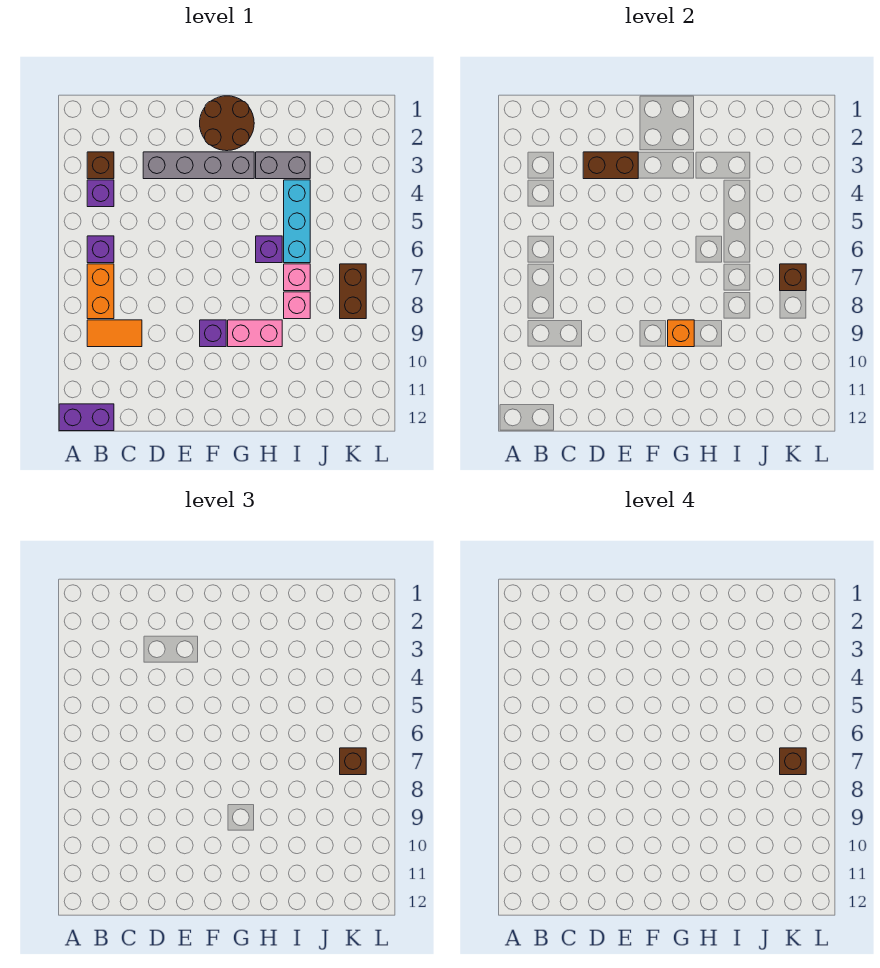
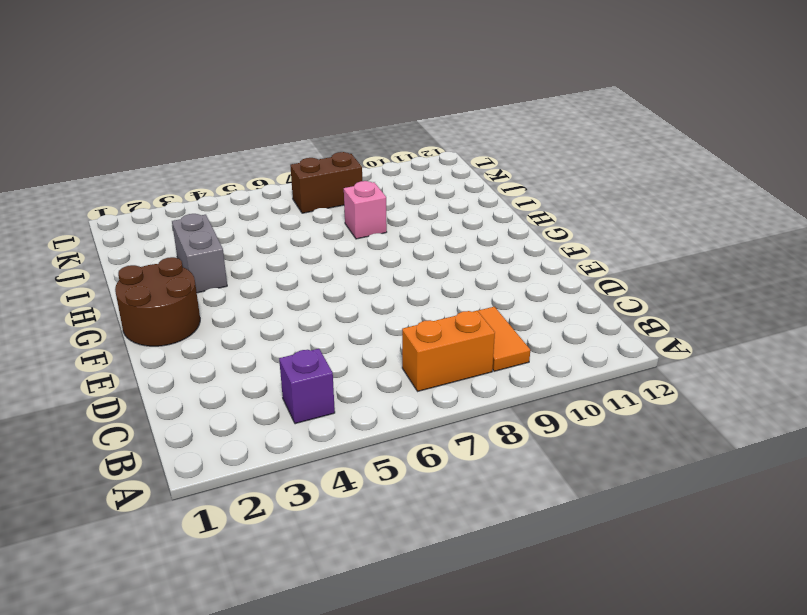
none -> purple 1x2 brick [59,404,114,431]
none -> brown 1x1 brick [87,152,114,179]
none -> purple 1x1 brick [87,236,114,263]

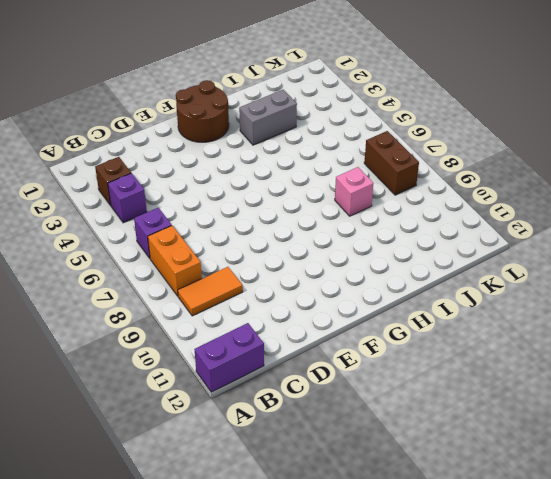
none -> grey 1x4 brick [143,152,254,179]
none -> purple 1x1 brick [200,320,226,347]
none -> pink 1x2 brick [228,320,282,347]

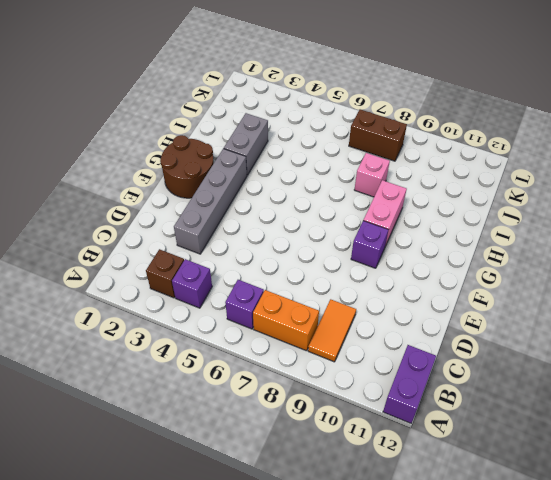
none -> purple 1x1 brick [256,236,282,263]
none -> cyan 1x3 brick [284,180,310,263]
none -> pink 1x1 brick [284,264,310,291]

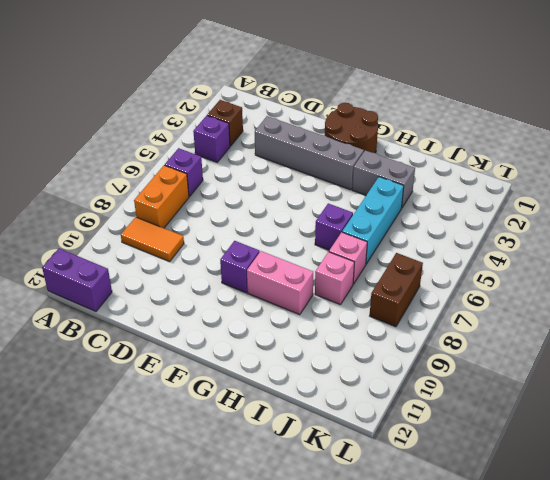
none -> brown 1x2 brick [583,152,638,179]
none -> orange 1x1 brick [668,320,694,347]
none -> brown 1x1 brick [780,264,806,291]

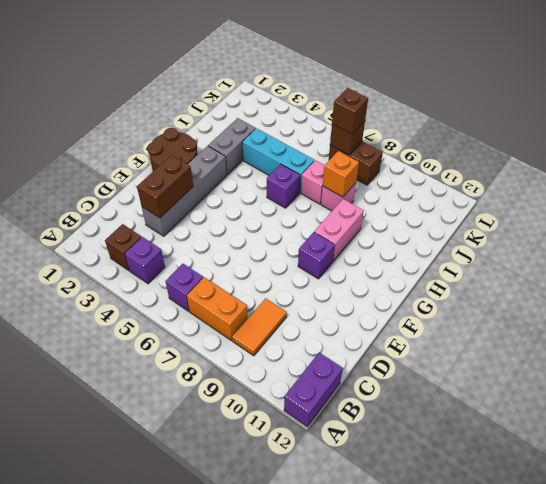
orange 1x1 brick [323,151,359,197] -> orange 1x1 brick moved to [668,320,694,347]
none -> brown 1x1 brick [780,748,806,775]

